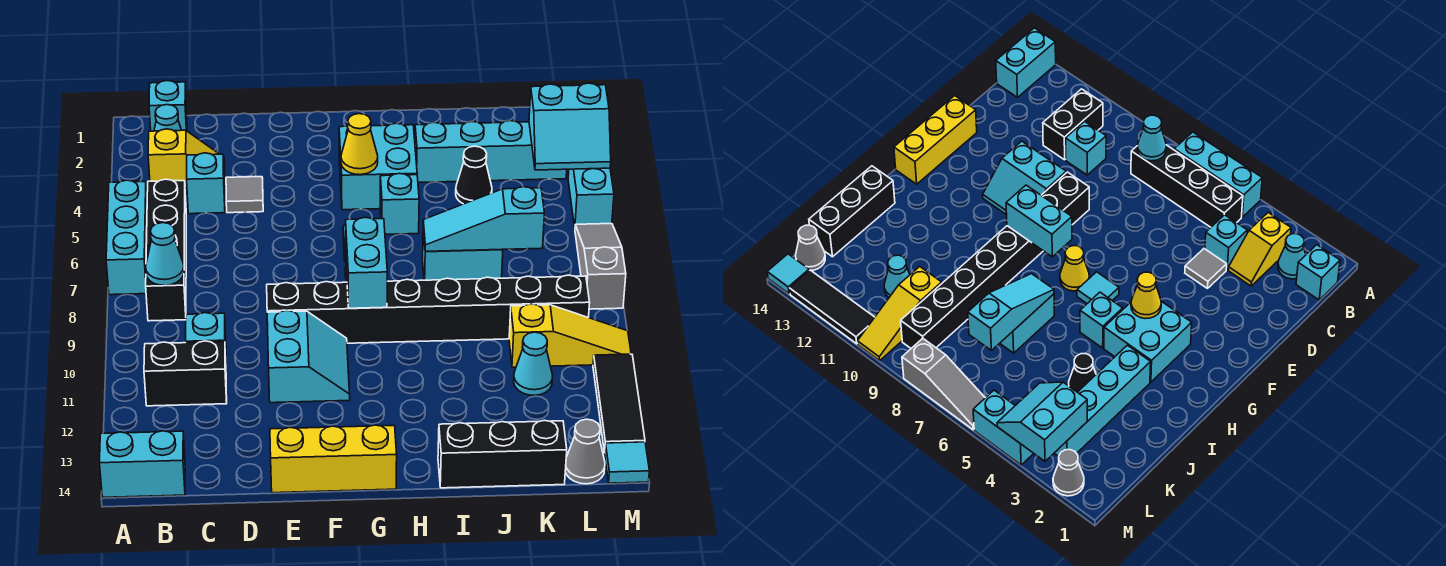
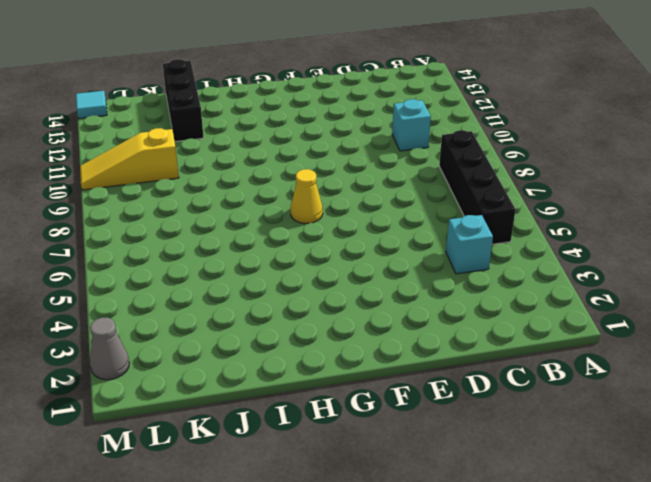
black 1x3 brick [163,59,204,142] -> black 1x3 brick turned to [438,420,567,488]
none -> cyan 1x3 brick [106,180,147,295]
none -> cyan 1x2 brick [99,431,185,497]
none -> cyan 1x1 brick [149,81,187,131]
none -> cyan 1x1 cone [154,105,181,131]

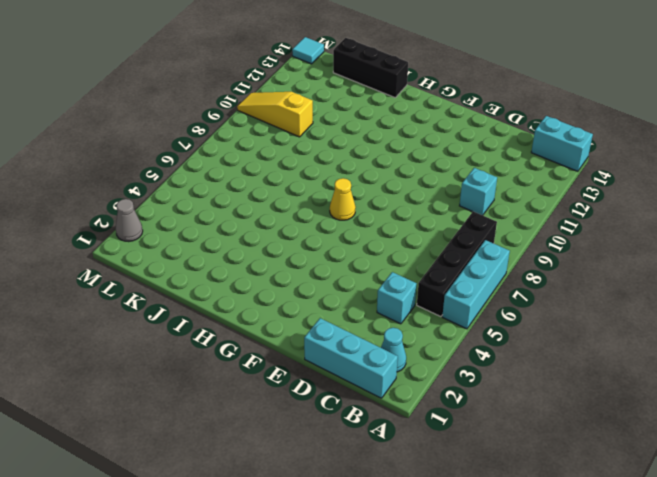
cyan 1x3 brick [304,318,398,398] -> cyan 1x1 brick [149,81,187,131]
none -> yellow 1x2 slope [148,129,225,188]
none -> black 1x2 brick [144,341,227,406]
none -> grey 1x1 tile [226,177,263,213]
none -> black 1x8 brick [267,275,590,343]

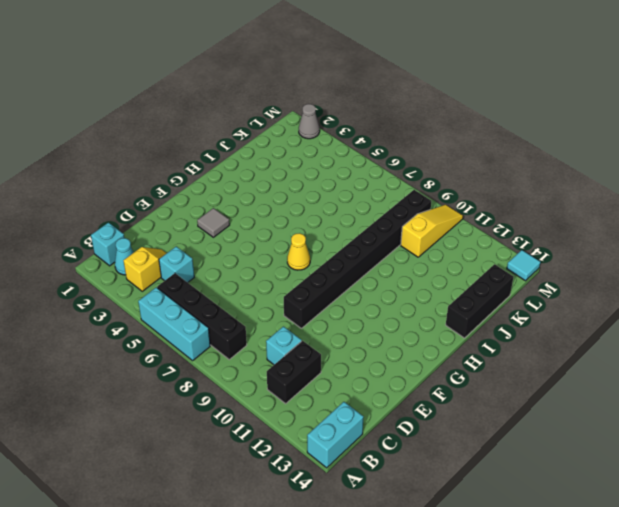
grey 1x1 tile [197,208,230,237] -> grey 1x1 tile moved to [226,177,263,213]
none -> cyan 2x2 slope [267,310,350,403]
none -> yellow 1x3 brick [270,425,397,493]
none -> cyan 2x2 brick [339,123,417,210]
none -> cyan 1x1 tile [1077,272,1119,303]

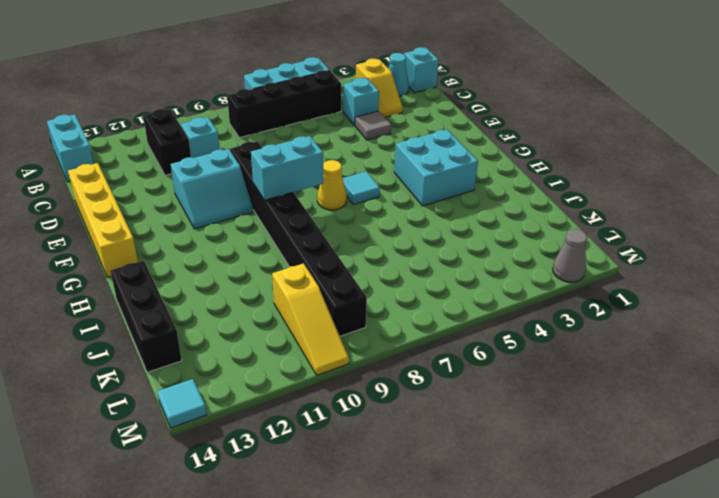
yellow 1x4 brick [68,163,138,277] -> yellow 1x3 brick [270,425,397,493]
none -> cyan 1x1 brick [380,173,419,234]
none -> cyan 1x4 brick [415,121,567,183]
none -> cyan 1x2 brick [423,230,503,280]
none -> black 1x1 cone [456,146,492,204]

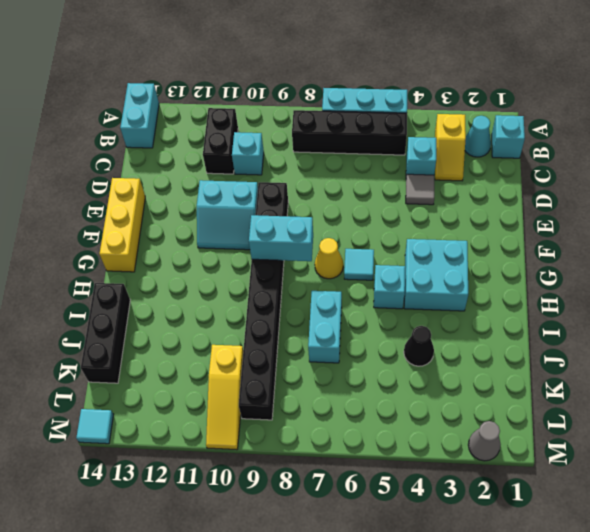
none -> cyan 1x4 brick [415,121,567,183]
none -> cyan 1x1 cone [514,332,553,395]
none -> grey 1x1 cone [565,419,605,484]
none -> cyan 1x2 brick [568,168,614,227]

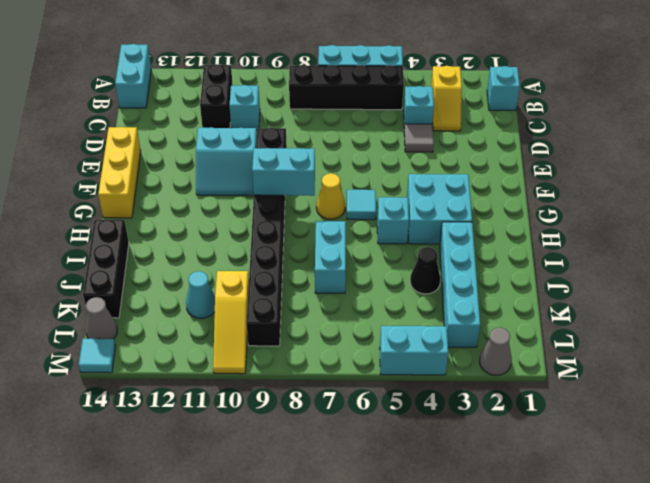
none -> cyan 1x1 cone [154,105,181,131]
none -> grey 1x3 slope [575,224,626,309]
none -> black 1x3 tile [593,354,645,452]
none -> cyan 1x1 cone [146,223,184,285]

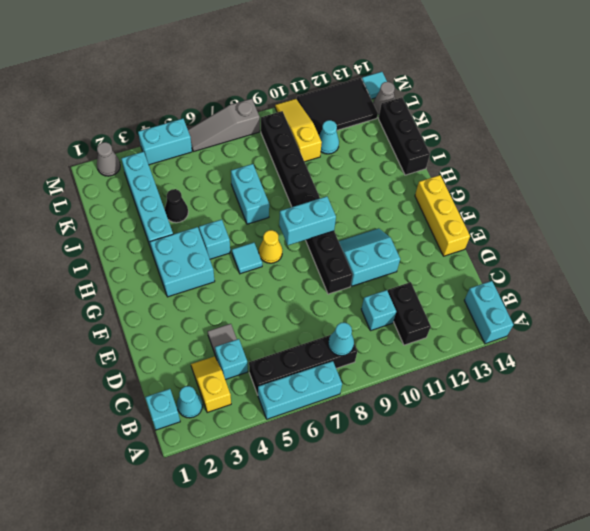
black 2x3 tile [297,78,378,135] -> black 1x3 tile [593,354,645,452]
none -> yellow 1x1 cone [341,114,378,175]
none -> cyan 1x3 slope [423,187,544,251]
none -> cyan 2x2 slope [529,83,611,170]

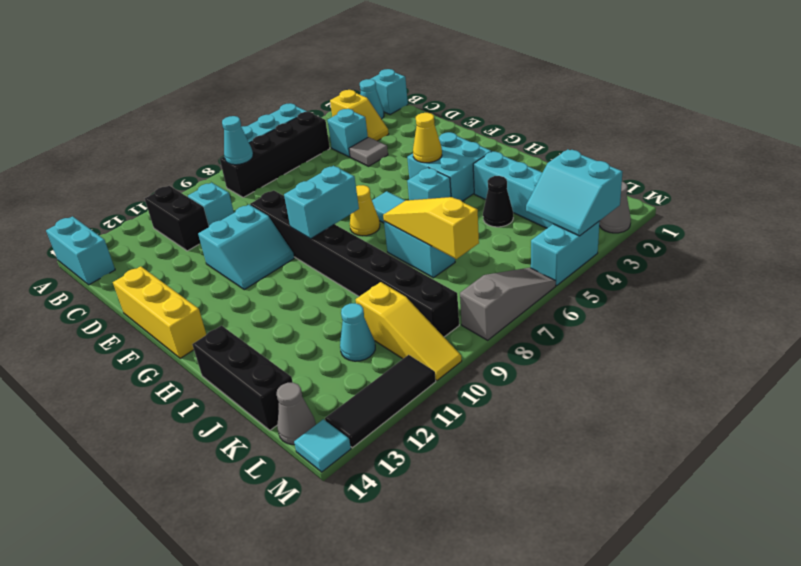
yellow 1x3 slope [383,197,479,259] -> cyan 1x3 slope [423,187,544,251]

